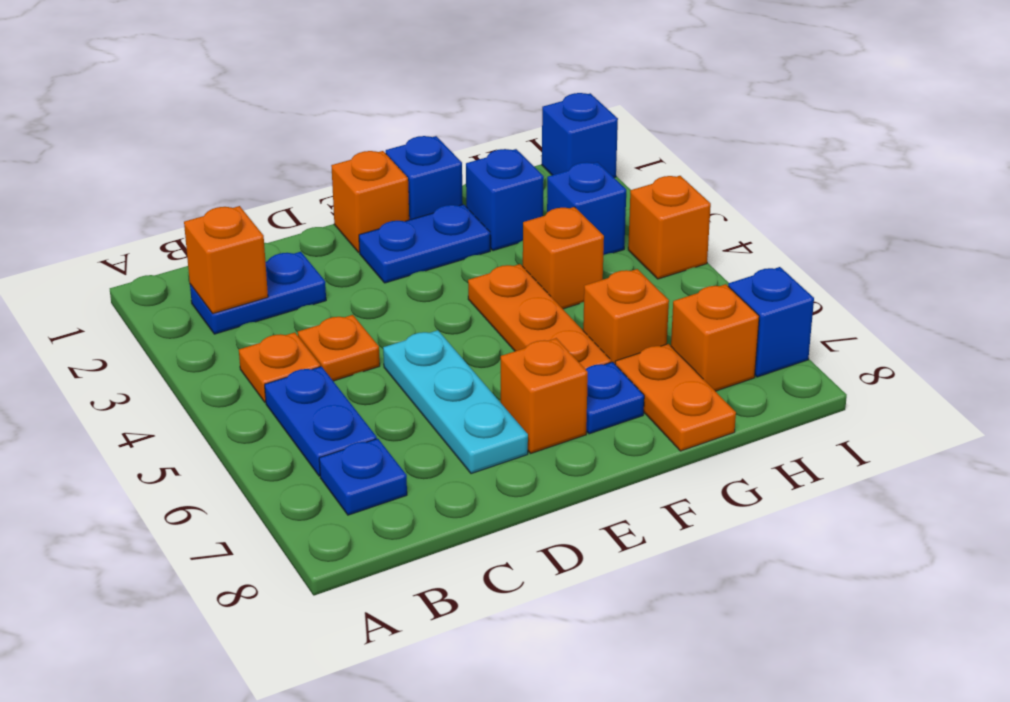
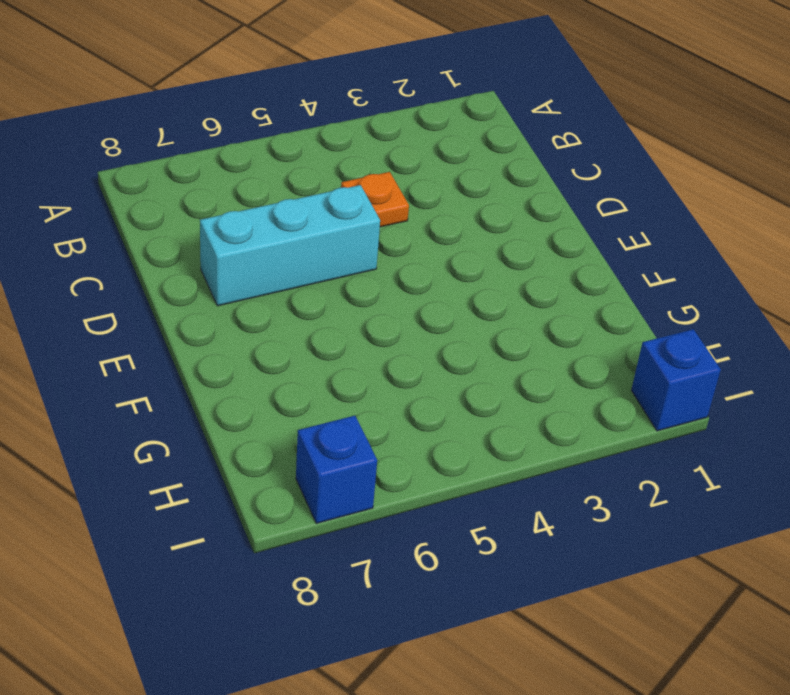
cyan 1x3 brick [200,185,380,306] -> cyan 1x3 plate [383,330,528,474]
none -> blue 1x2 plate [190,252,326,334]
none -> orange 1x1 plate [239,332,320,402]
none -> blue 1x2 plate [265,367,377,476]

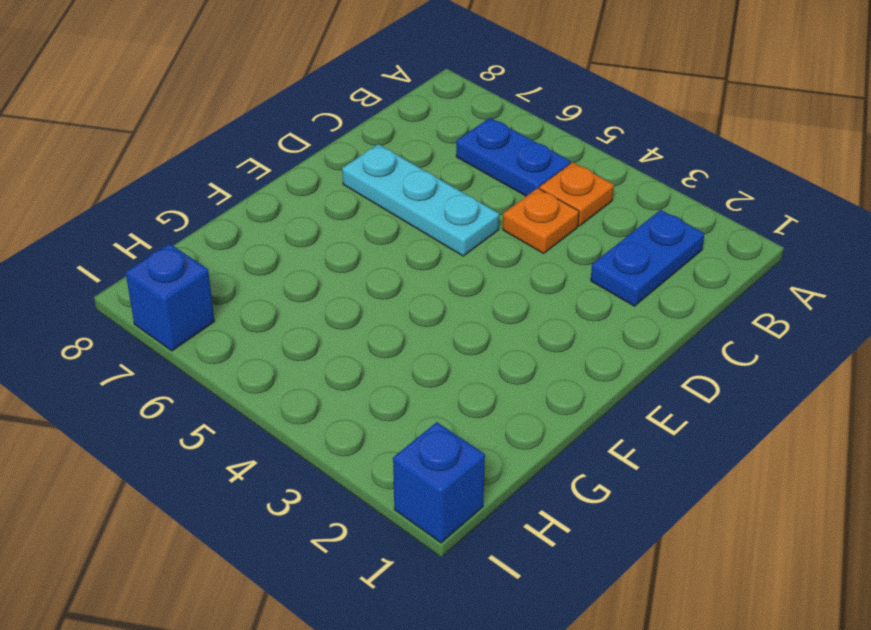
none -> blue 1x1 plate [319,439,407,515]
none -> orange 1x1 brick [331,151,409,253]
none -> blue 1x2 plate [359,204,490,283]

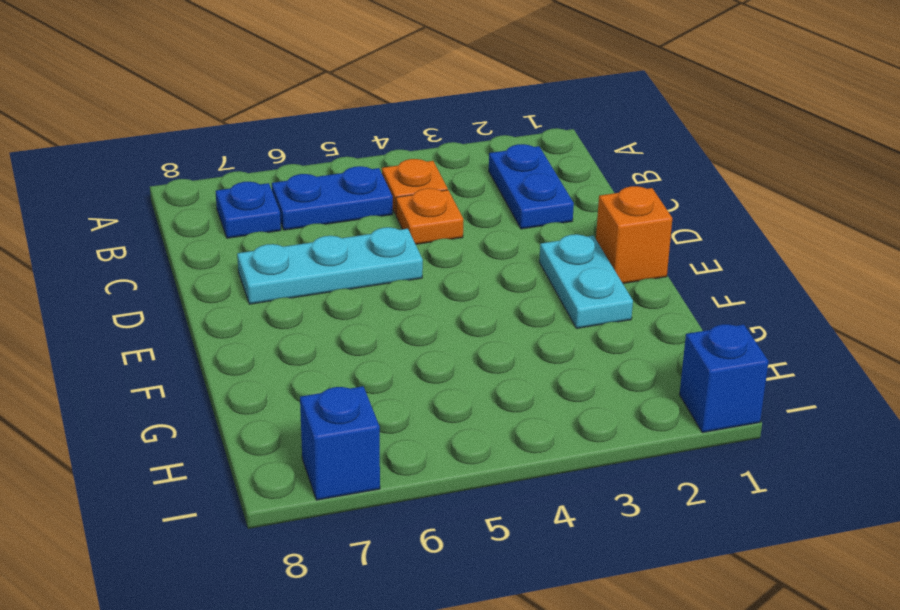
cyan 1x2 plate [539,234,633,328] -> blue 1x2 plate [359,204,490,283]
none -> orange 1x1 brick [501,338,588,453]
none -> blue 1x1 brick [386,136,463,220]
none -> orange 1x3 plate [468,264,611,369]

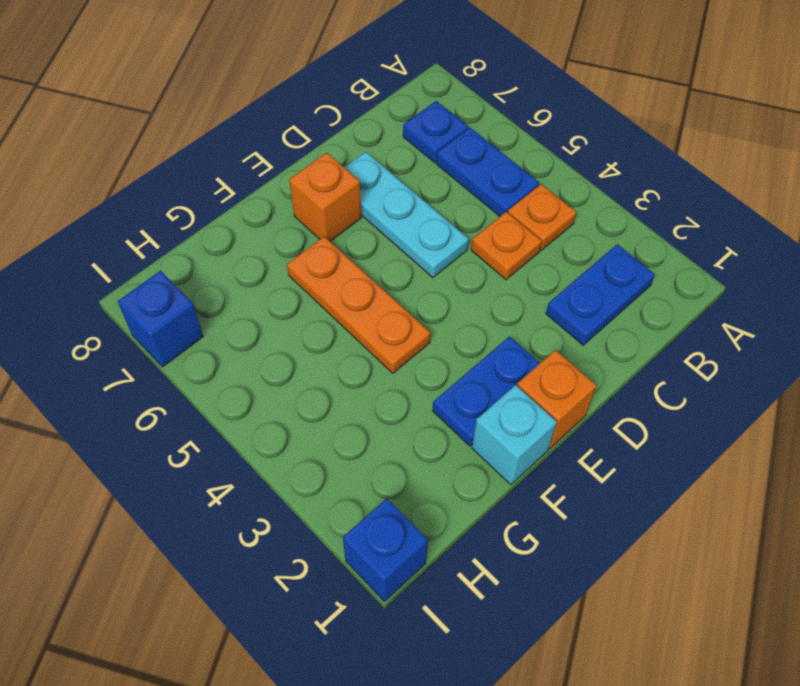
cyan 1x1 brick [472,385,557,485] -> blue 1x1 brick [386,136,463,220]
none -> blue 1x1 plate [586,362,644,434]
none -> blue 1x1 brick [466,149,544,251]
none -> orange 1x1 brick [523,207,604,309]

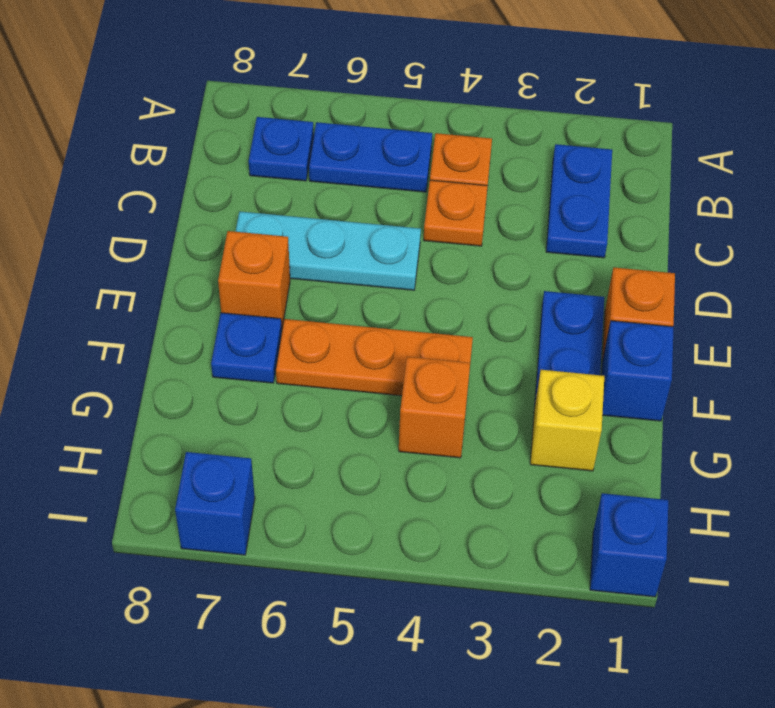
yellow 1x1 brick [530,370,604,471] -> blue 1x1 brick [466,149,544,251]
none -> orange 1x1 brick [583,269,669,364]
none -> orange 1x2 plate [615,344,736,451]
none -> blue 1x1 brick [547,162,626,255]

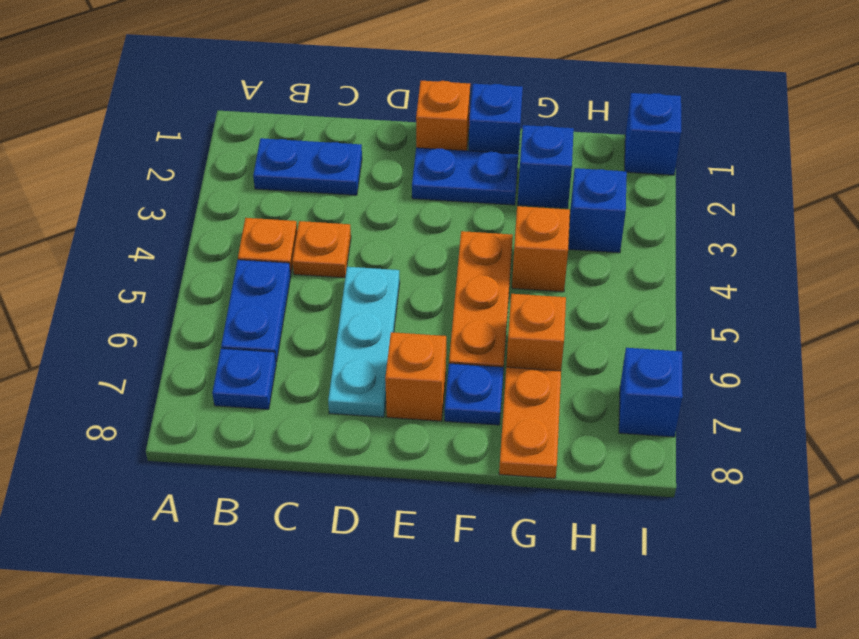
none -> orange 1x1 brick [671,284,759,391]
none -> orange 1x1 brick [628,176,711,279]
none -> orange 1x1 brick [184,206,268,314]

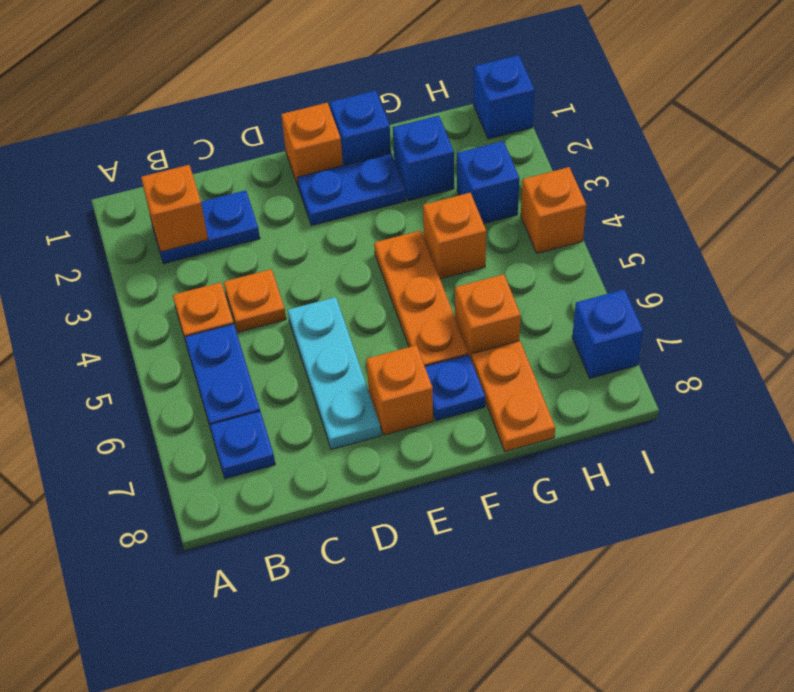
none -> orange 1x1 brick [671,284,759,391]

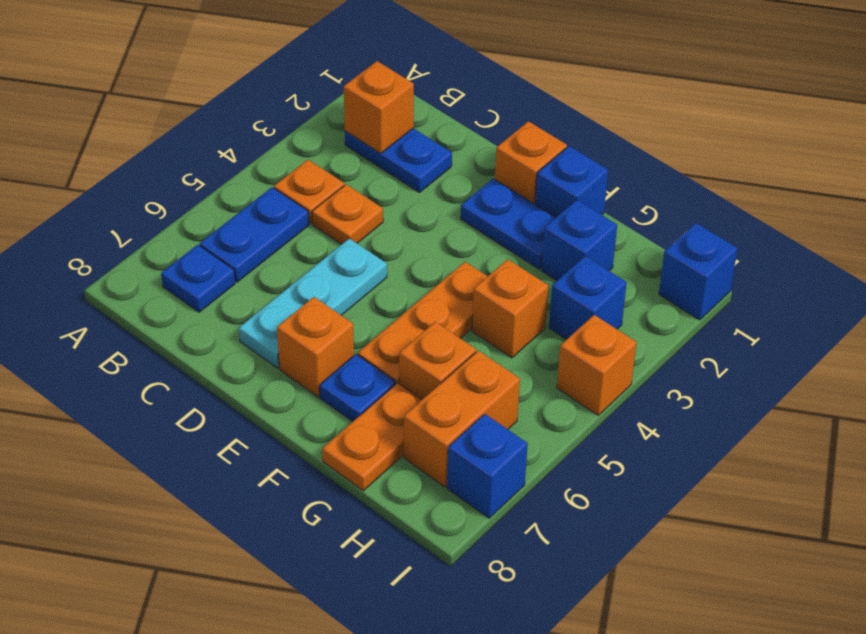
orange 1x2 brick [404,351,520,487] -> orange 1x1 brick [671,284,759,391]

